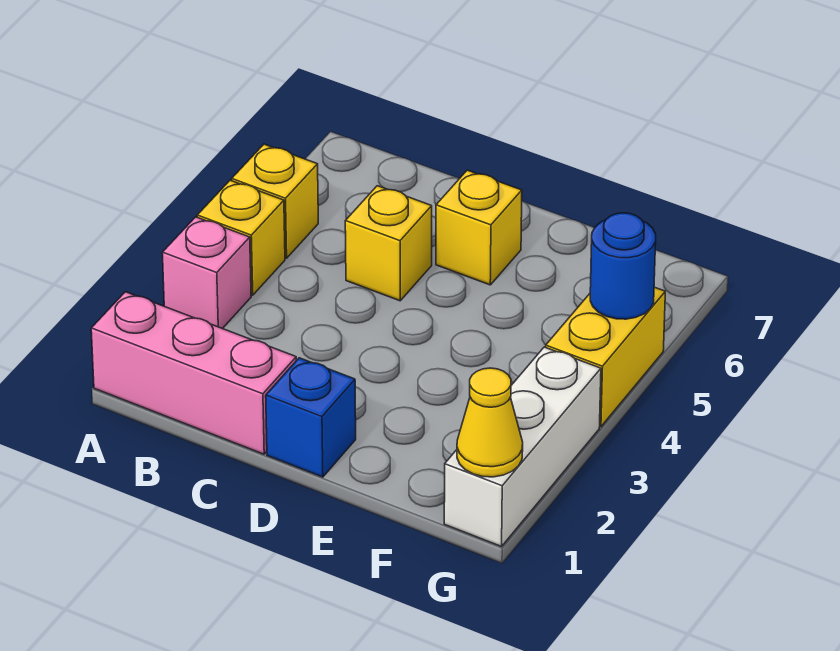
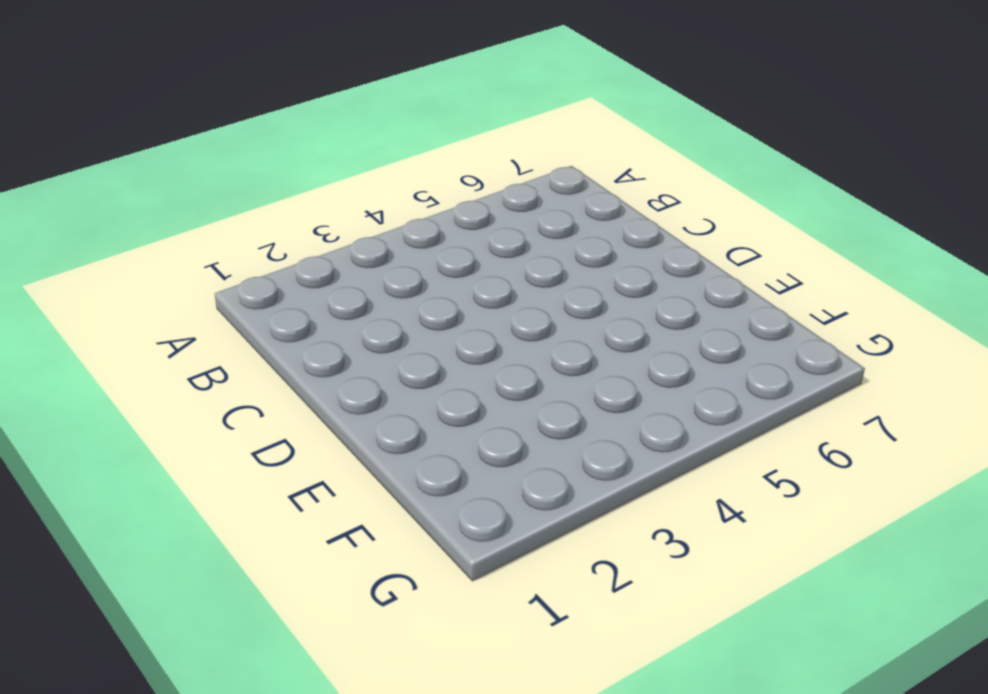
none -> pink 1x3 brick [91,292,296,454]
none -> pink 1x1 brick [162,217,251,329]

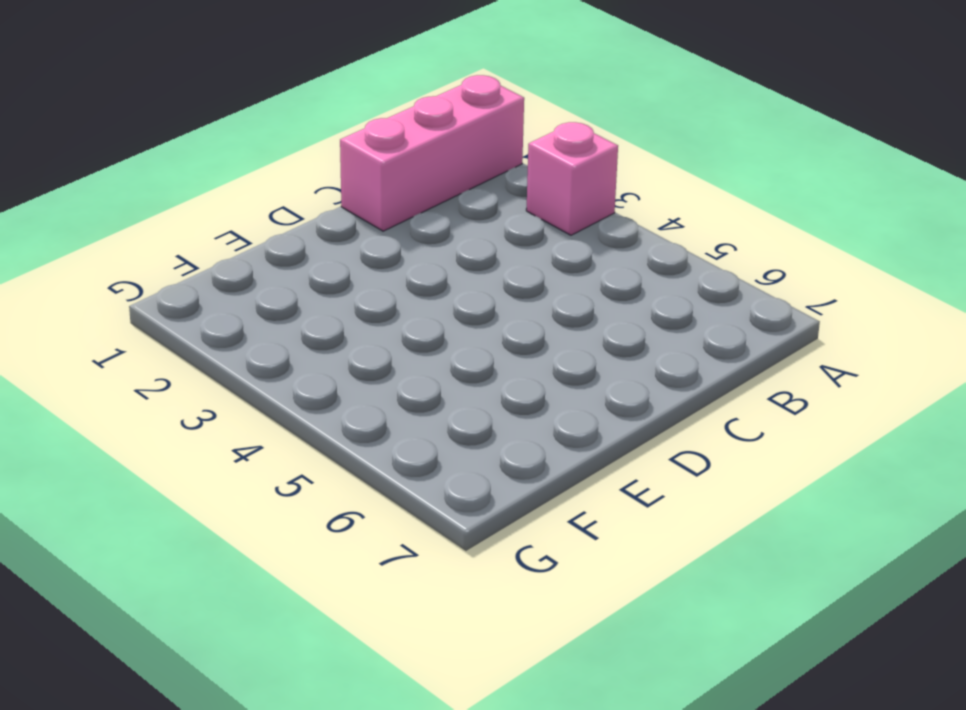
none -> yellow 1x1 brick [197,180,285,295]
none -> yellow 1x1 brick [232,144,318,258]

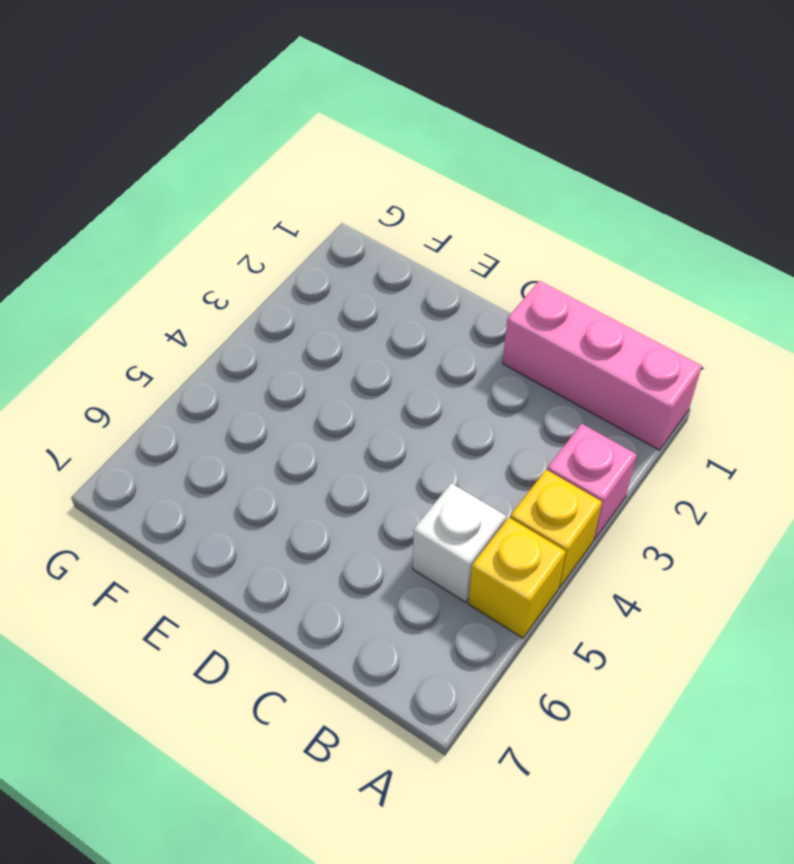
white 1x1 brick [413,483,506,602] -> none
none -> yellow 1x1 brick [345,186,432,301]
none -> blue 1x1 brick [266,358,356,477]

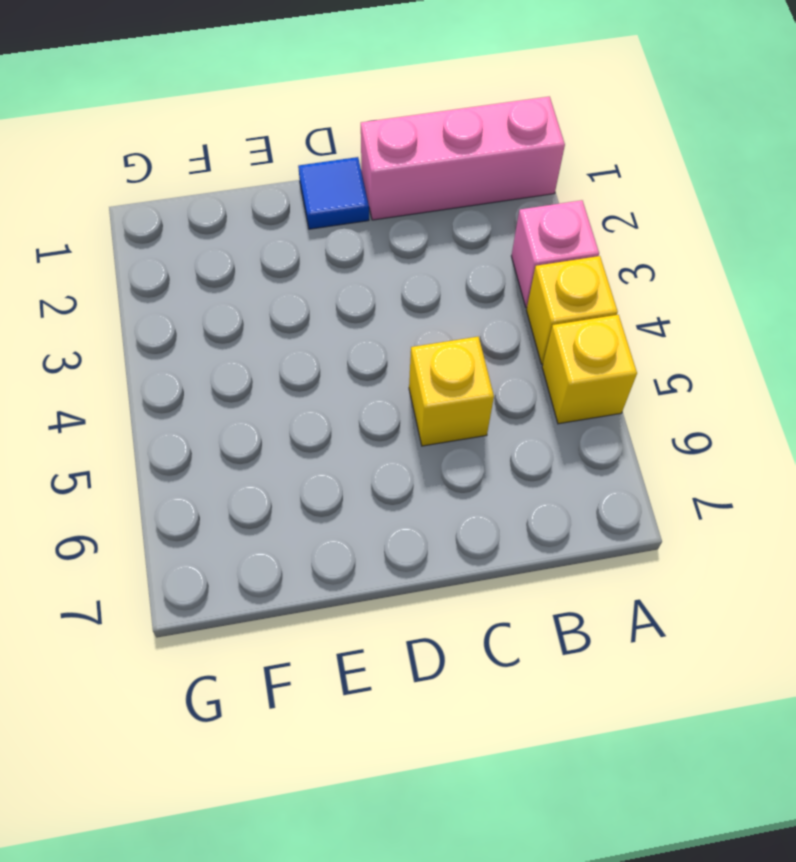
blue 1x1 tile [298,157,369,229] -> blue 1x1 brick [266,358,356,477]
none -> yellow 1x1 brick [436,170,522,285]
none -> white 1x3 brick [444,347,601,547]

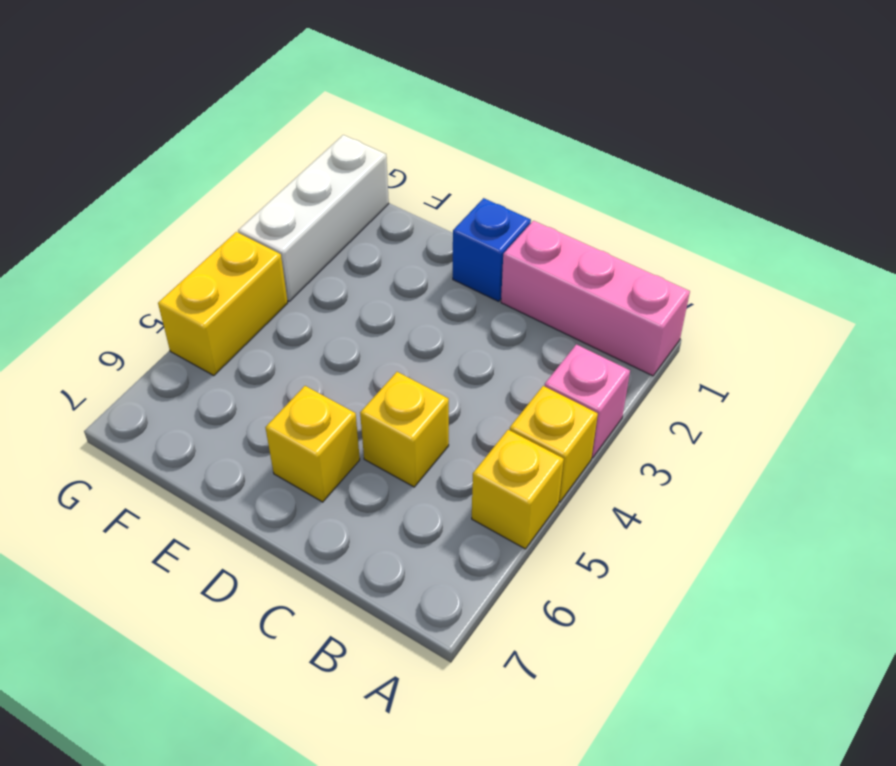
none -> yellow 1x1 cone [457,368,523,477]
none -> blue 1x1 round brick [590,213,656,319]

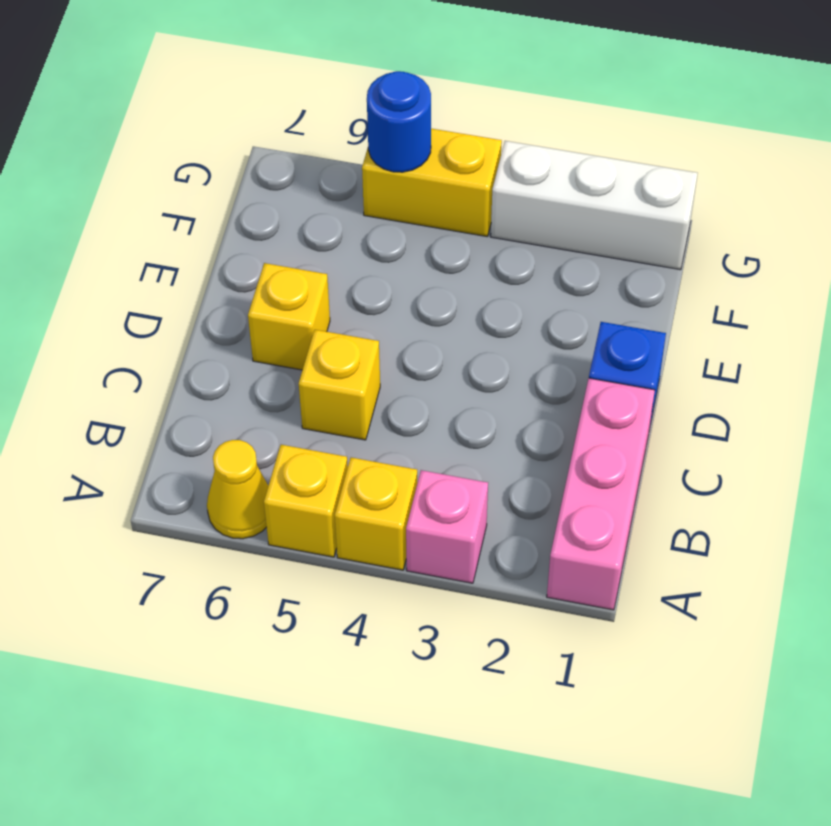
yellow 1x1 cone [207,440,268,539] -> yellow 1x1 cone moved to [457,368,523,477]

